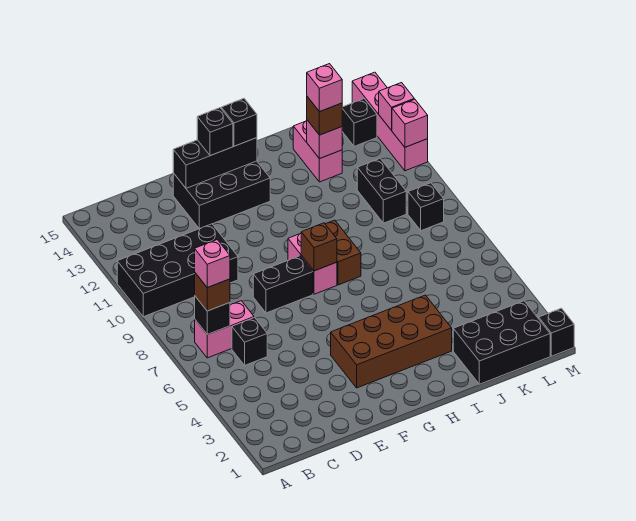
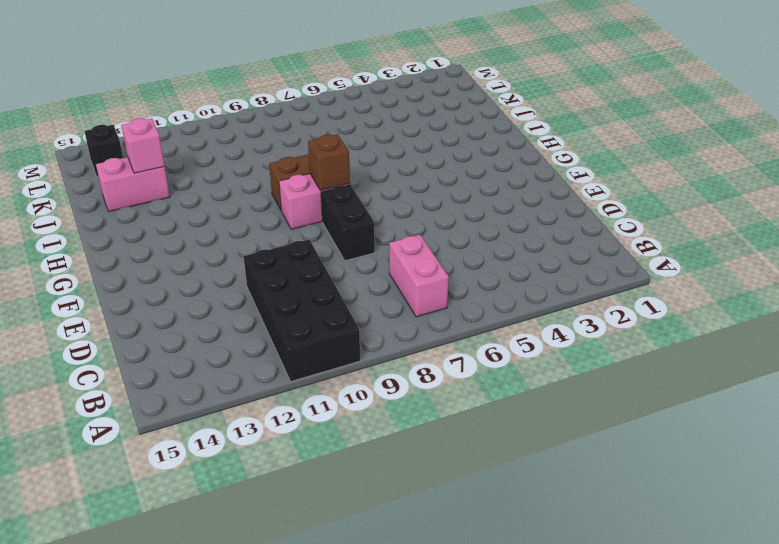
none -> black 1x1 brick [232,318,267,365]
none -> black 2x3 brick [173,161,270,229]
none -> brown 2x4 brick [331,295,452,388]

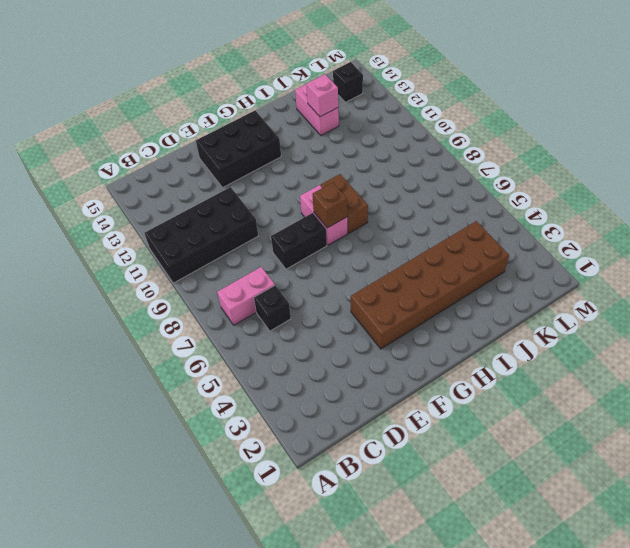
brown 2x6 brick [351,221,509,349] -> brown 2x4 brick [331,295,452,388]
none -> black 2x3 brick [453,301,550,384]
none -> black 1x2 brick [357,159,406,223]
none -> black 1x1 brick [408,183,444,231]

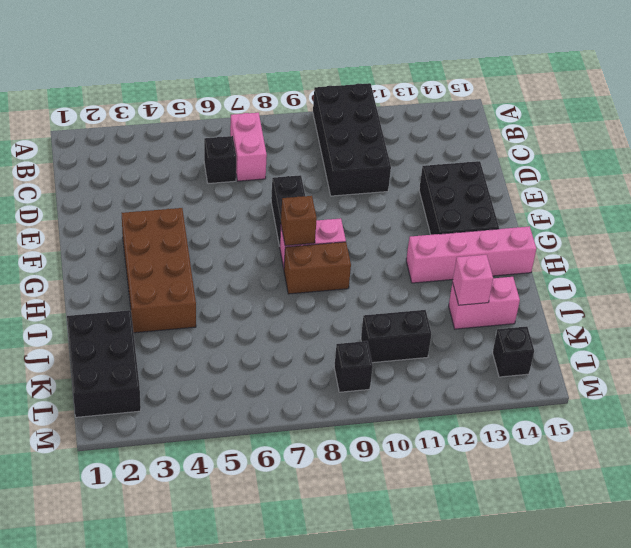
pink 1x4 brick [406,226,536,283] -> pink 1x4 brick moved to [352,72,428,171]
none -> black 1x1 brick [539,308,574,356]
none -> black 1x1 brick [195,296,230,335]
none -> black 1x3 brick [173,138,257,188]

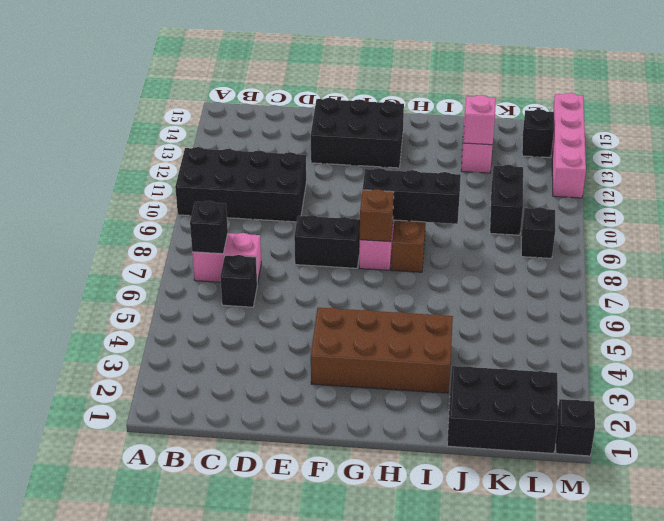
black 1x3 brick [363,168,461,224] -> black 1x3 brick moved to [173,138,257,188]
none -> pink 1x1 brick [392,99,428,147]
none -> pink 1x1 brick [379,83,414,130]
none -> brown 1x1 brick [195,273,230,311]

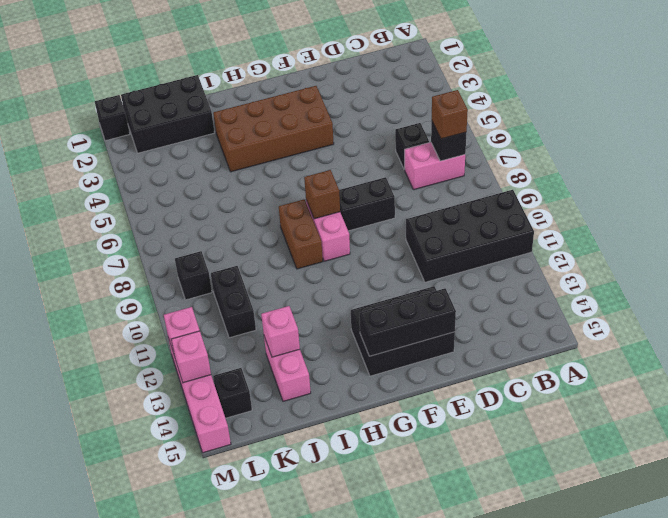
none -> black 1x1 brick [197,108,233,156]
none -> black 1x1 brick [221,98,257,146]
none -> brown 1x1 brick [307,97,342,135]

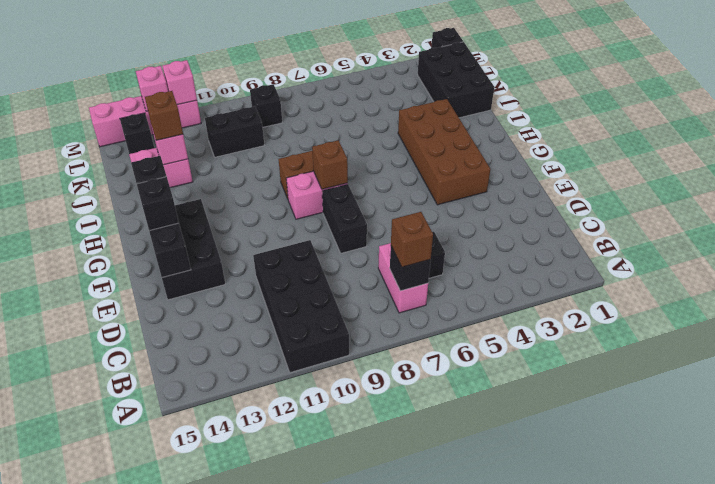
none -> pink 1x1 brick [195,240,230,288]
none -> pink 1x1 brick [307,64,342,112]

